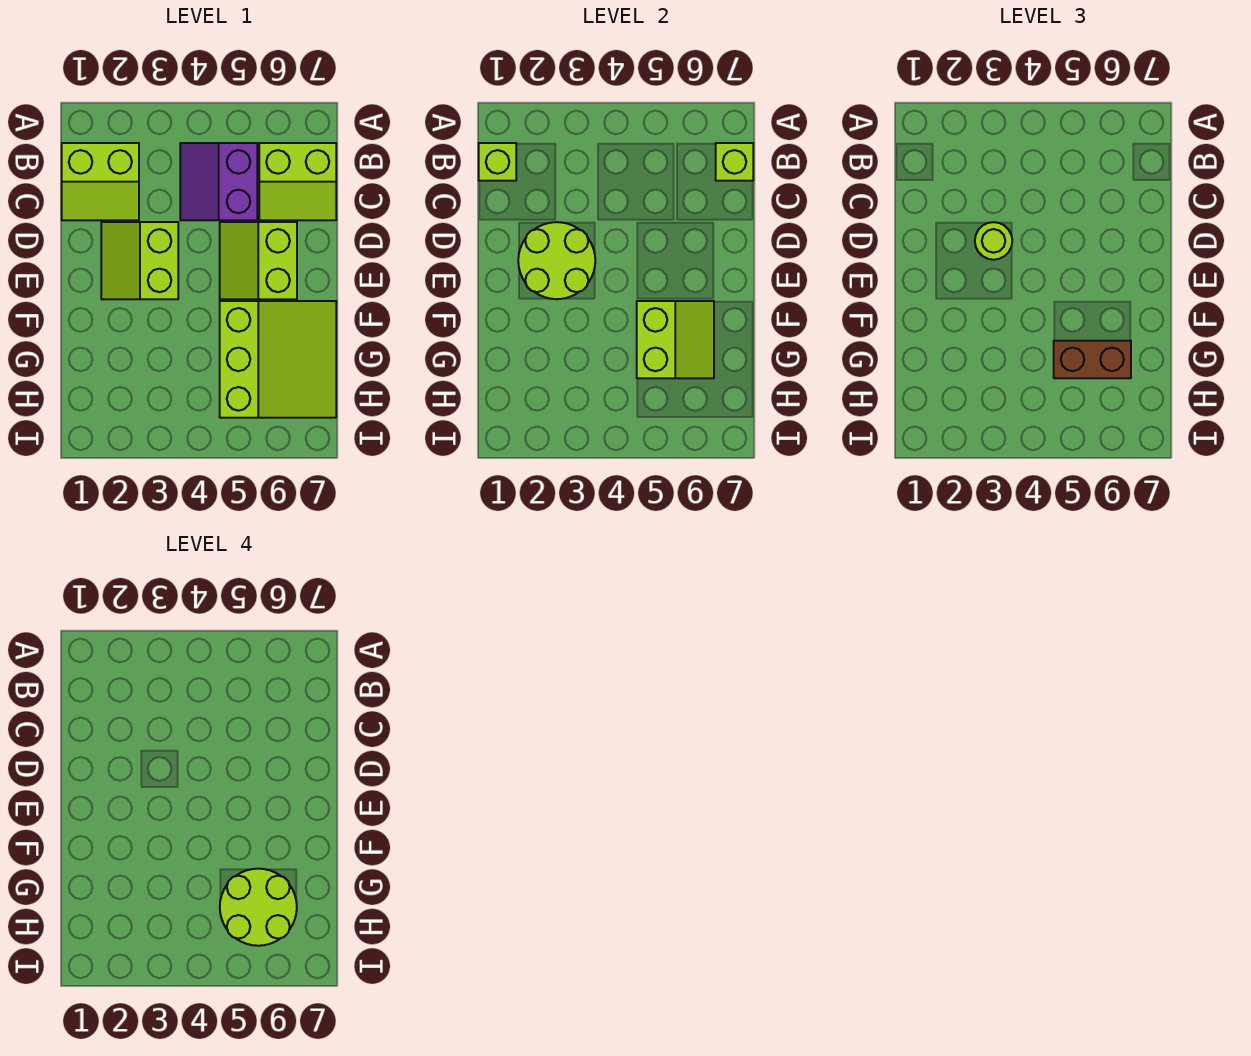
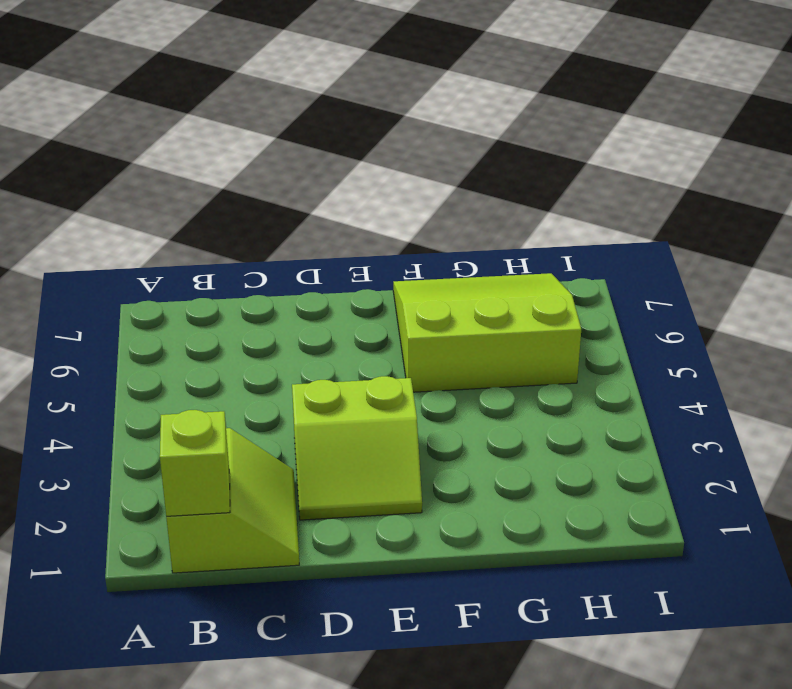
none -> purple 2x2 slope [180,143,257,220]
none -> lime 2x2 slope [259,143,336,220]
none -> lime 2x2 slope [220,222,297,299]

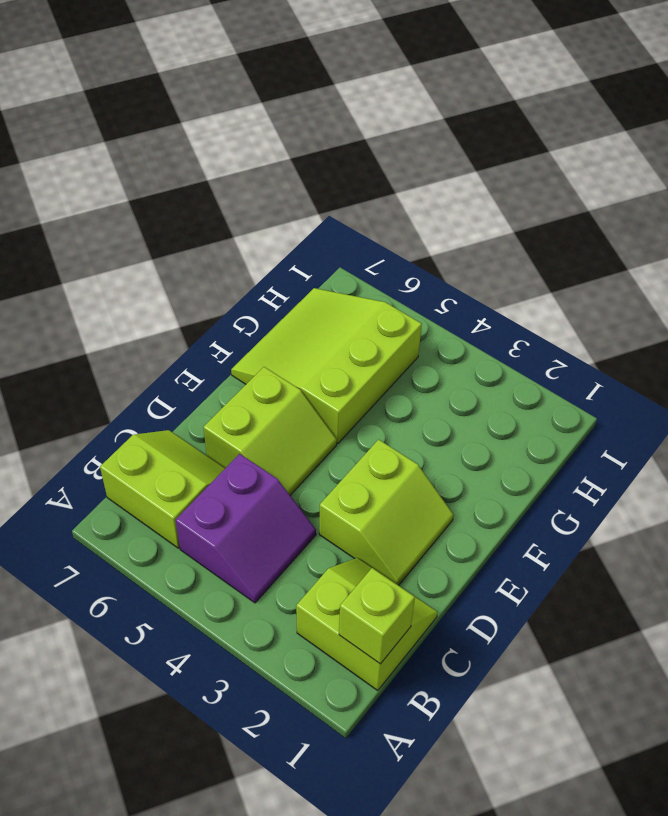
none -> lime 1x1 brick [716,143,753,181]
none -> lime 2x2 round brick [518,222,595,299]
none -> lime 2x2 slope [637,301,714,378]

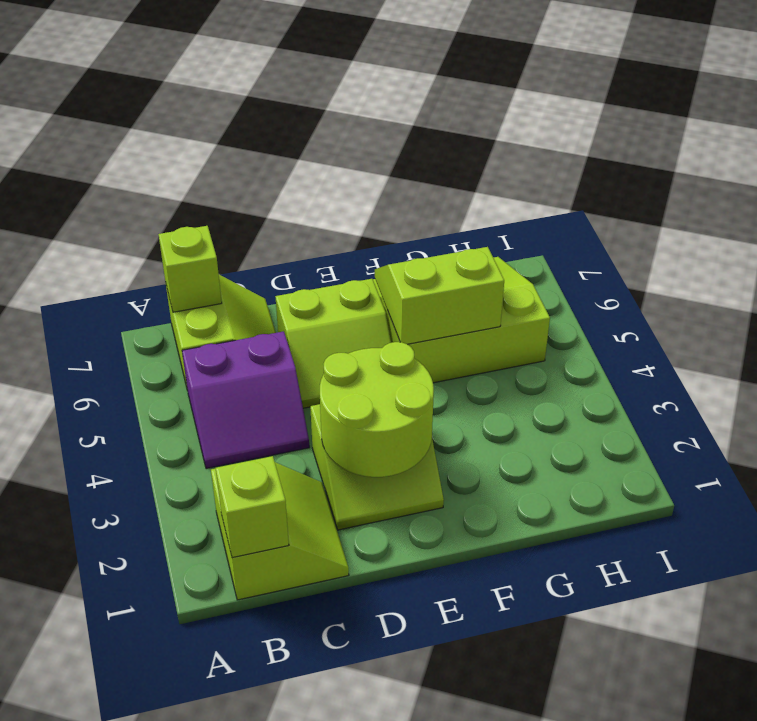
none -> lime 1x1 round brick [975,222,1012,260]
none -> brown 1x2 brick [1054,341,1131,378]
none -> lime 2x2 round brick [220,869,297,946]

